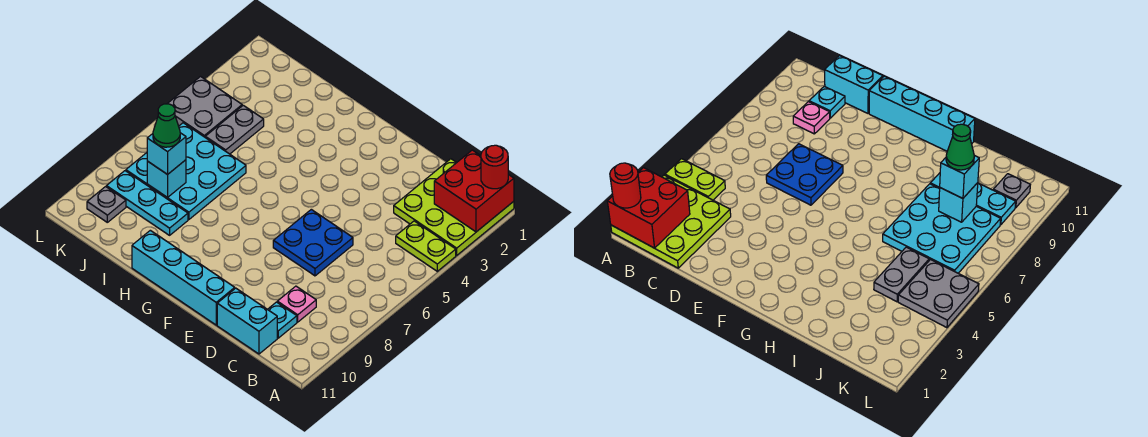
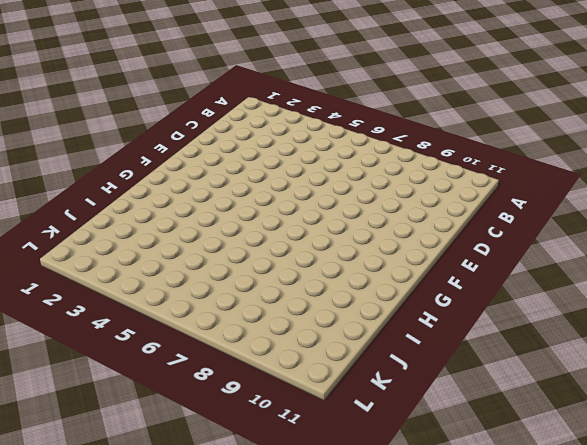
none -> lime 3x3 plate [394,159,514,255]
none -> lime 1x2 plate [396,221,456,271]
none -> pink 1x1 plate [277,286,316,322]

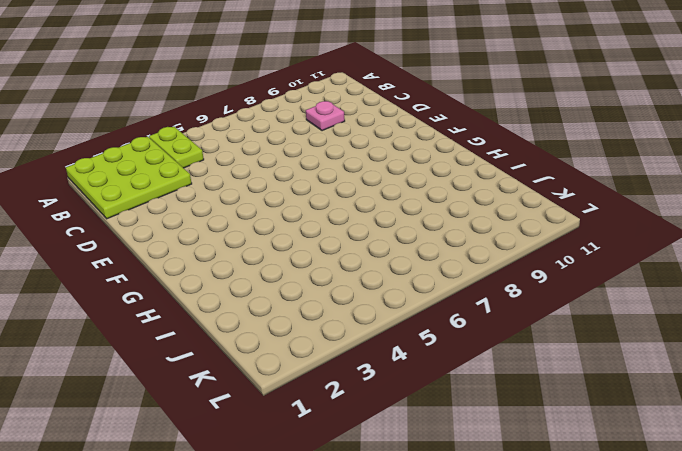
none -> cyan 1x1 plate [268,302,297,338]
none -> cyan 1x2 brick [217,288,277,354]
none -> blue 2x2 plate [273,209,353,276]

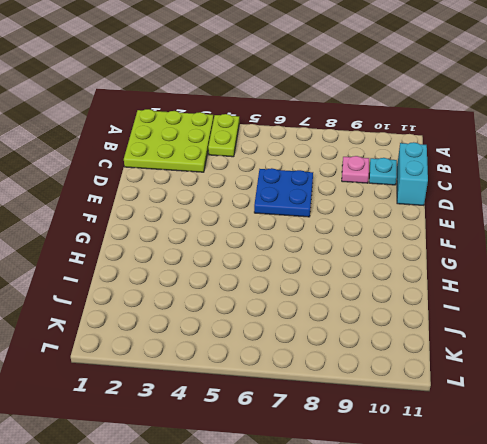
none -> cyan 1x4 brick [132,230,235,325]
none -> cyan 3x3 plate [126,123,246,219]
none -> cyan 1x3 plate [107,171,188,235]

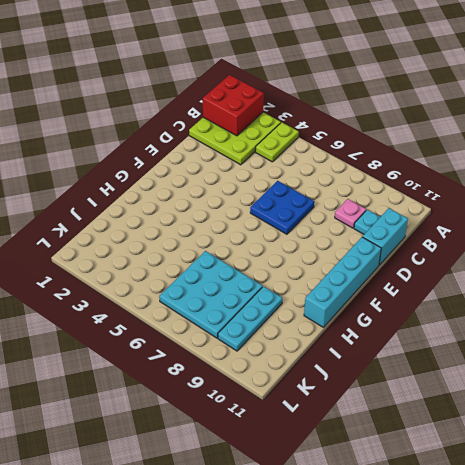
none -> grey 1x2 plate [205,105,264,154]
none -> grey 2x2 plate [167,77,242,137]
none -> grey 1x1 plate [87,187,126,222]

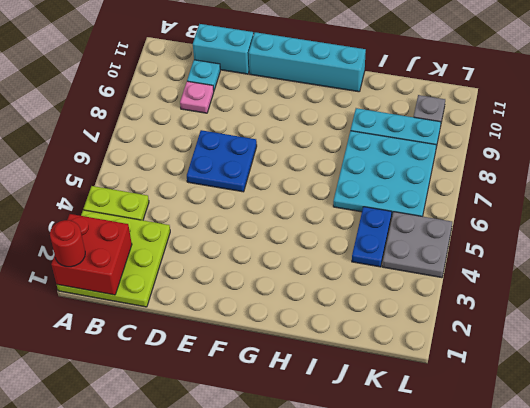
blue 1x2 plate [352,207,392,267] -> grey 1x2 plate [205,105,264,154]
none -> cyan 1x1 brick [147,160,186,198]
none -> cyan 1x1 brick [147,133,186,175]
none -> green 1x1 cone [153,104,180,147]

